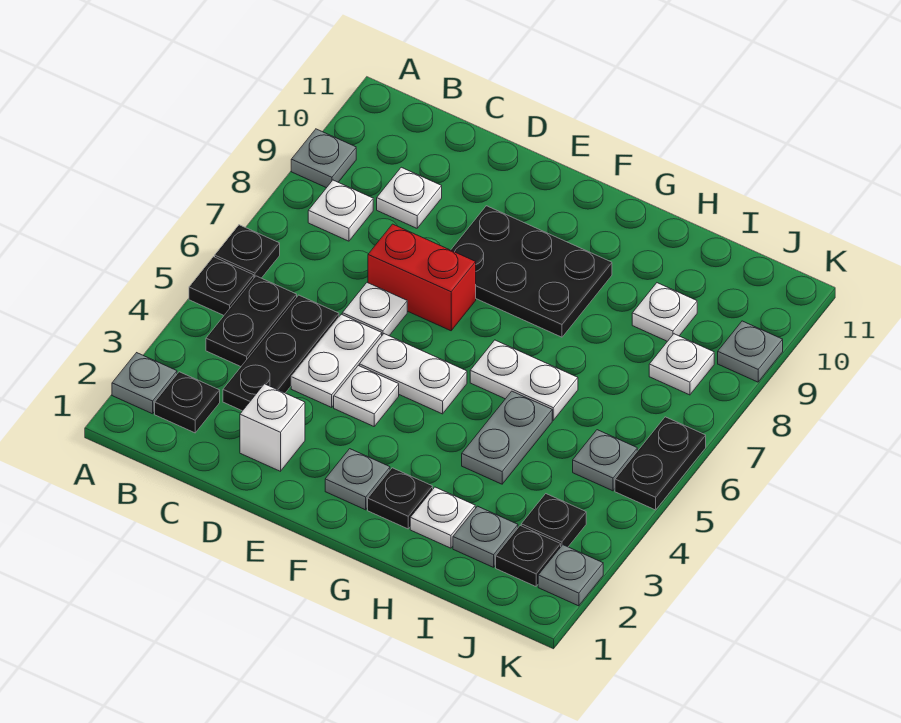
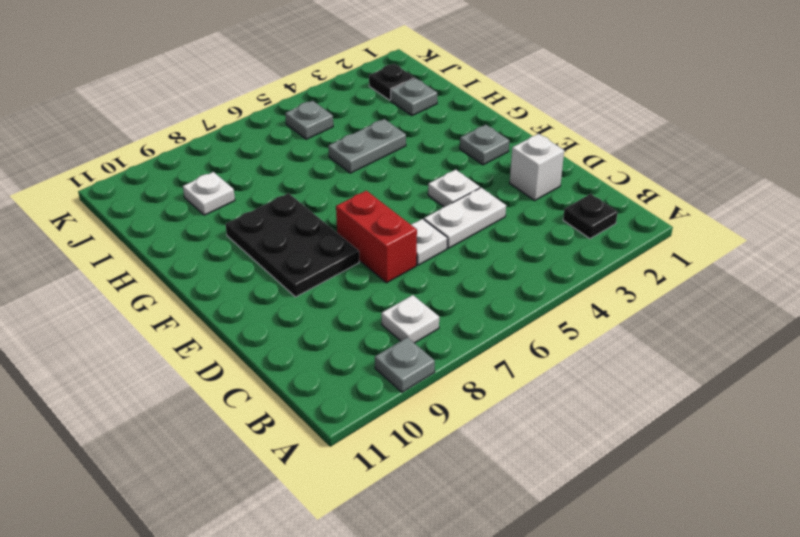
none -> grey 1x1 plate [112,353,177,414]
none -> black 1x1 plate [189,257,254,315]
none -> black 1x1 plate [215,225,280,278]
none -> black 1x2 plate [206,276,297,367]

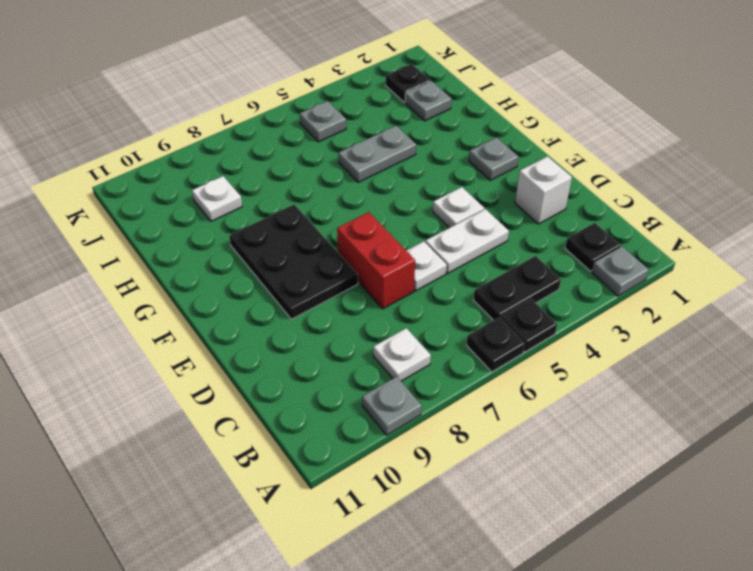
none -> black 1x3 plate [223,295,339,411]
none -> white 1x1 plate [377,167,442,228]
none -> white 1x2 plate [359,334,467,414]
none -> black 1x1 plate [368,468,433,529]

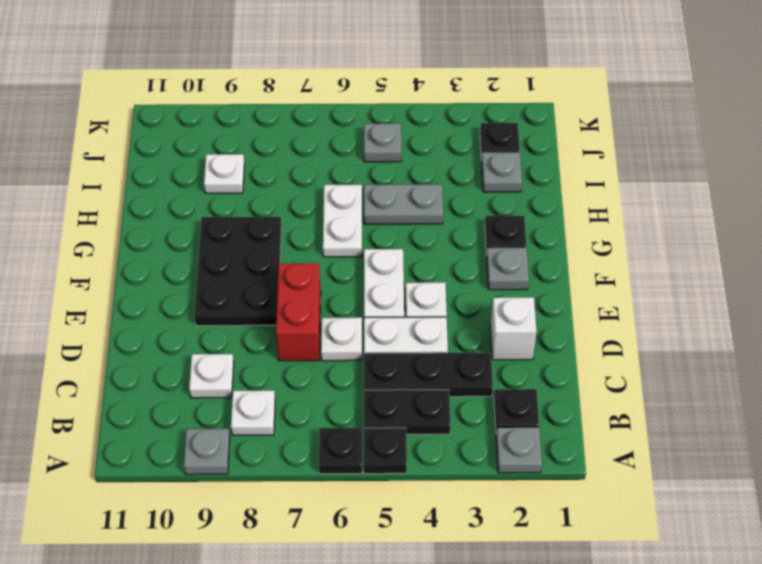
none -> white 1x1 plate [410,487,475,548]
none -> black 1x1 plate [521,494,586,547]
none -> white 1x1 plate [649,334,714,395]
none -> grey 1x1 plate [538,545,603,606]

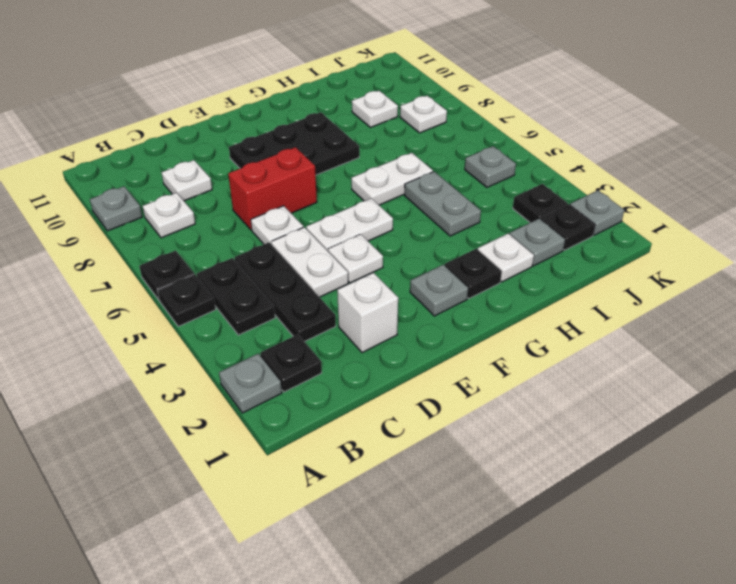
none -> black 1x2 plate [615,417,706,510]
none -> grey 1x1 plate [718,321,783,382]

